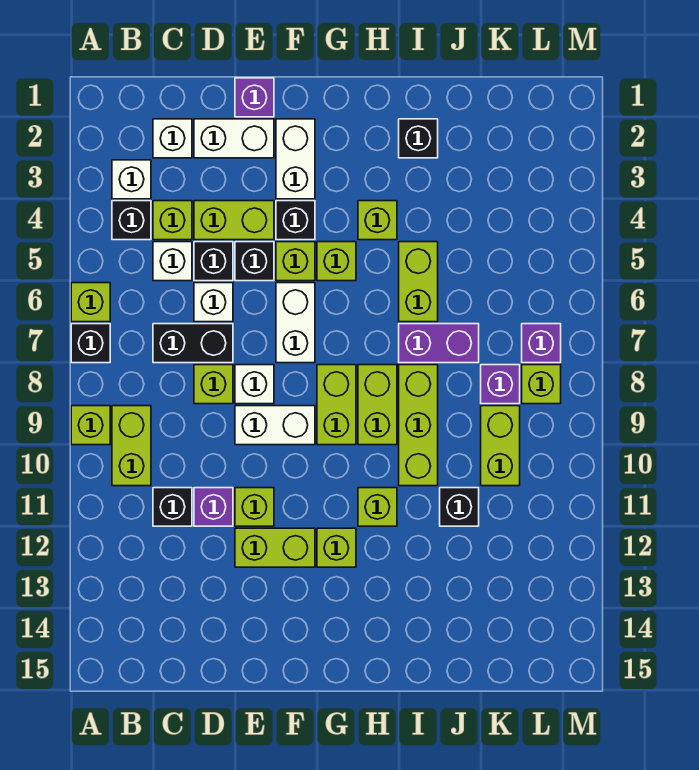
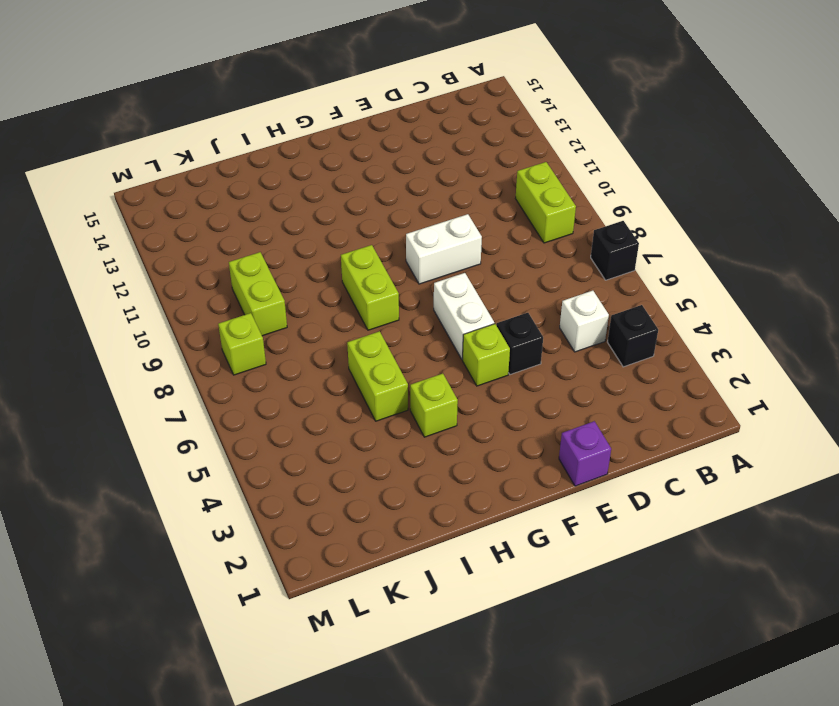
none -> lime 1x1 brick [71,283,110,322]
none -> lime 1x1 brick [71,406,110,445]
none -> white 1x1 brick [112,160,151,199]
none -> white 1x1 brick [153,119,192,158]

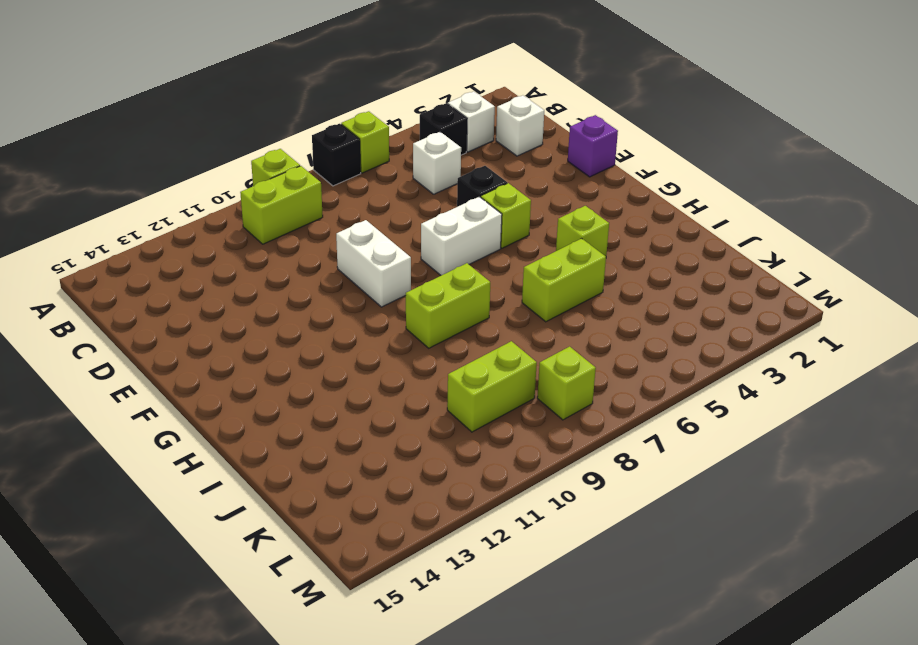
none -> lime 1x1 brick [153,201,192,240]
none -> black 1x2 brick [153,324,233,363]
none -> black 1x1 brick [153,488,192,526]
none -> white 1x2 brick [194,119,274,158]

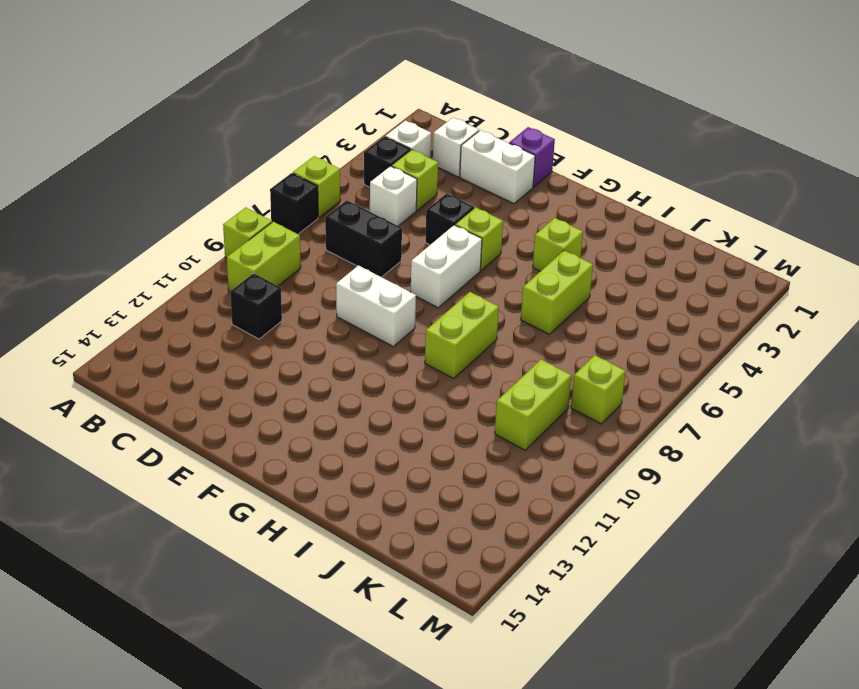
none -> lime 1x2 brick [194,201,274,240]
none -> black 1x1 brick [194,242,233,281]
none -> white 1x1 brick [194,283,233,322]
none -> lime 1x1 brick [194,365,233,404]

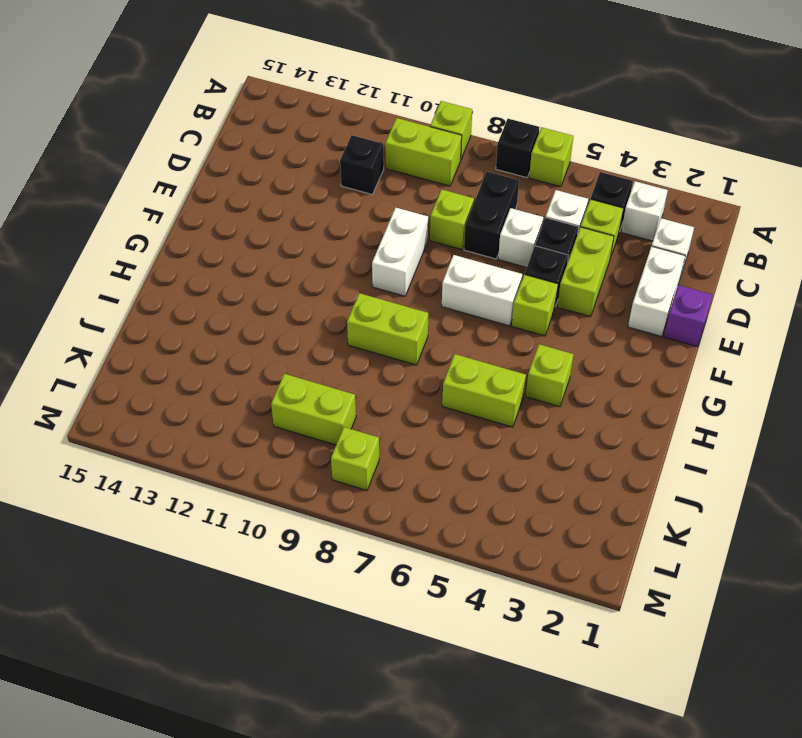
none -> purple 1x1 brick [194,488,233,526]
none -> white 1x1 brick [235,365,274,404]
none -> lime 1x1 brick [235,488,274,526]
none -> lime 1x2 brick [235,528,315,567]

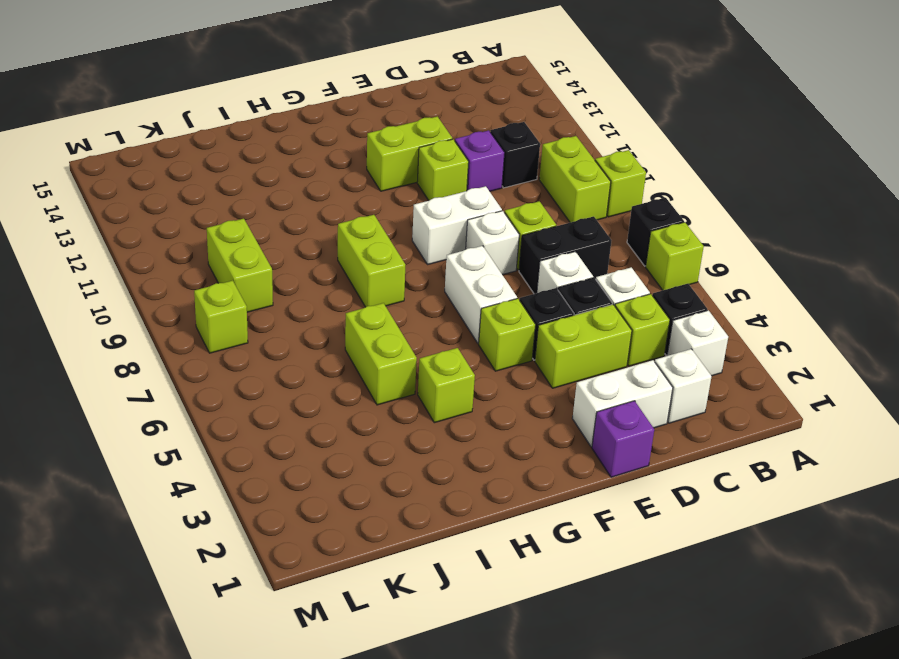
none -> white 1x2 brick [276,119,315,199]
none -> black 1x1 brick [276,201,315,240]
none -> lime 1x1 brick [317,242,356,281]
none -> lime 1x2 brick [317,365,356,445]

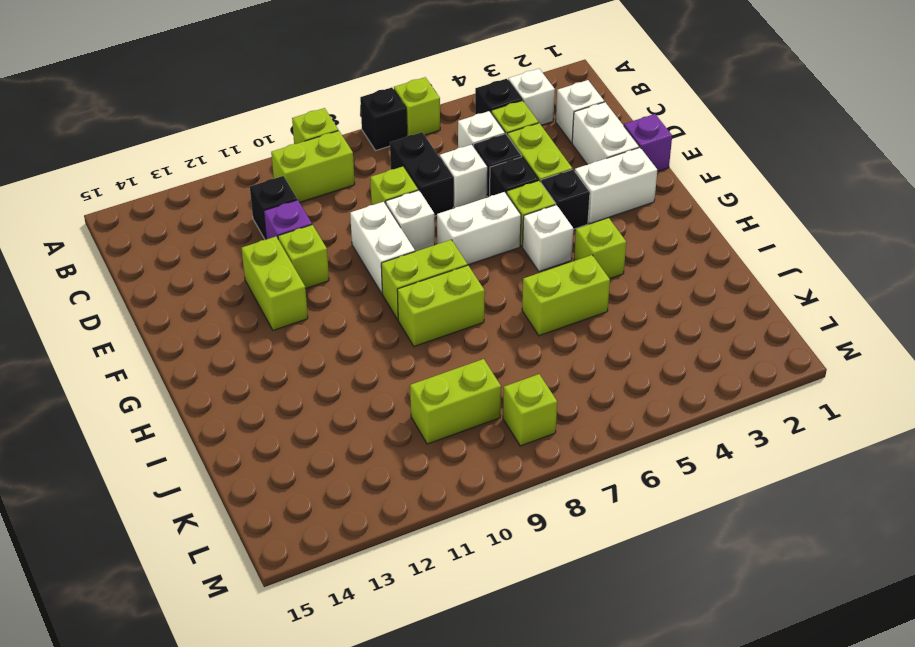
white 1x1 brick [523,205,573,271] -> lime 1x1 brick [317,242,356,281]
none -> lime 1x1 brick [317,528,356,567]
none -> lime 1x1 brick [358,488,397,526]
none -> black 1x1 brick [399,119,438,158]
none -> purple 1x2 brick [399,324,479,363]

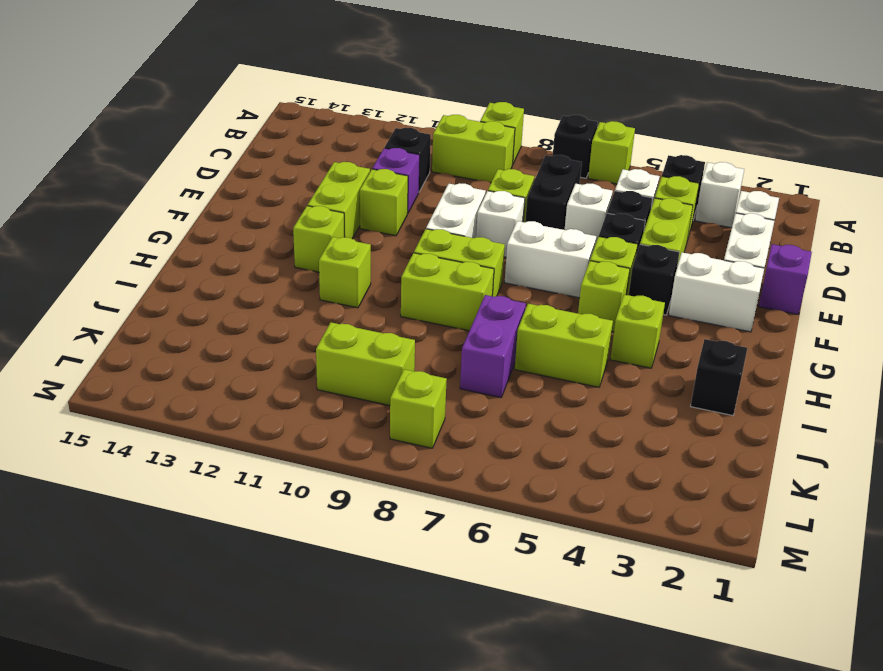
none -> lime 1x3 brick [399,365,438,486]
none -> black 1x1 brick [440,488,479,526]
none -> purple 1x1 brick [481,365,520,404]
none -> purple 1x1 brick [522,324,561,363]

